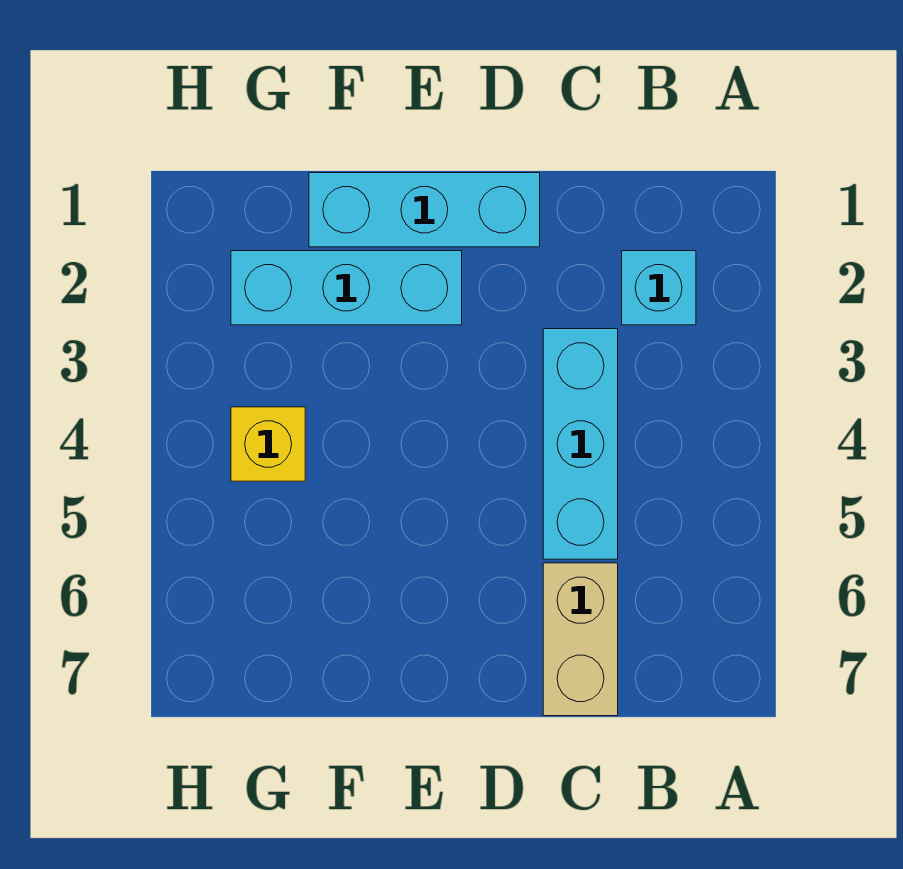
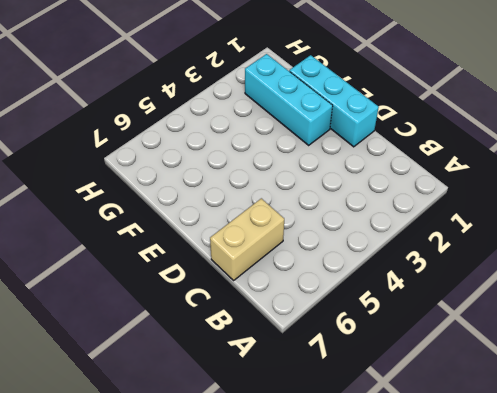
none -> cyan 1x1 brick [622,251,696,325]
none -> cyan 1x3 brick [543,329,618,559]

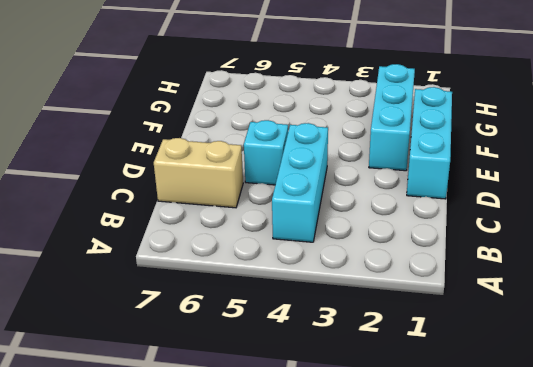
cyan 1x3 brick [272,123,328,242] -> cyan 1x3 brick turned to [543,329,618,559]
cyan 1x1 brick [244,120,288,185] -> cyan 1x1 brick moved to [622,251,696,325]
none -> yellow 1x1 brick [231,407,305,481]

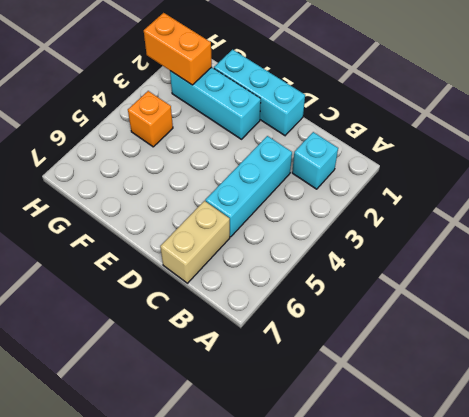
orange 1x2 brick [144,13,212,85] -> none
orange 1x1 brick [128,91,173,147] -> yellow 1x1 brick [231,407,305,481]

